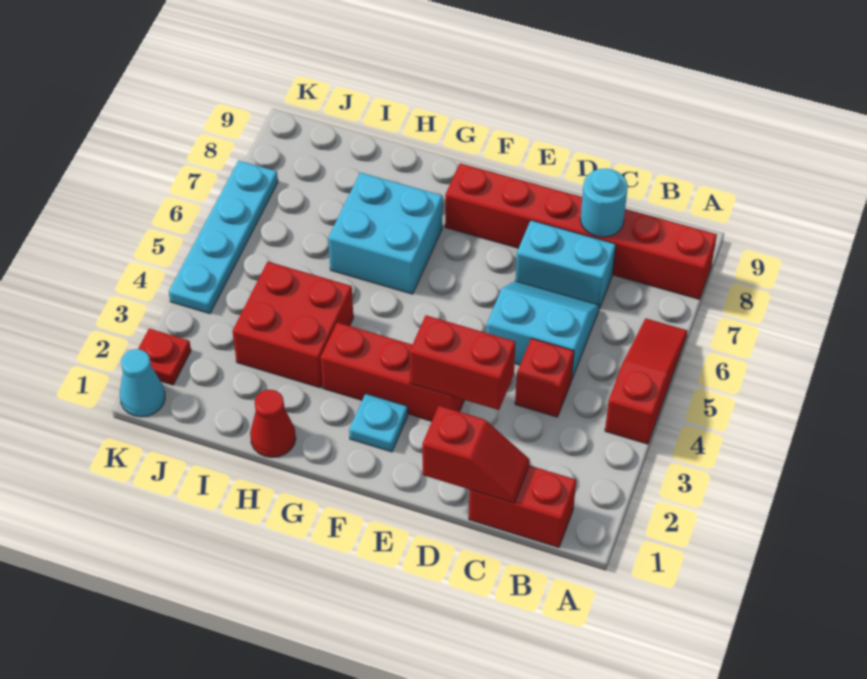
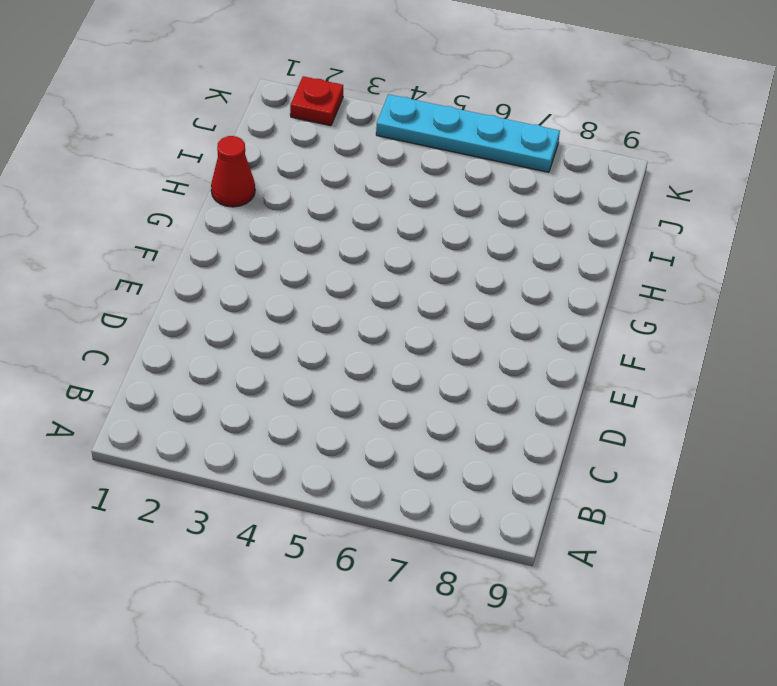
none -> red 1x3 slope [605,319,687,444]
none -> red 1x6 brick [445,163,717,299]
none -> red 1x2 brick [469,465,576,547]

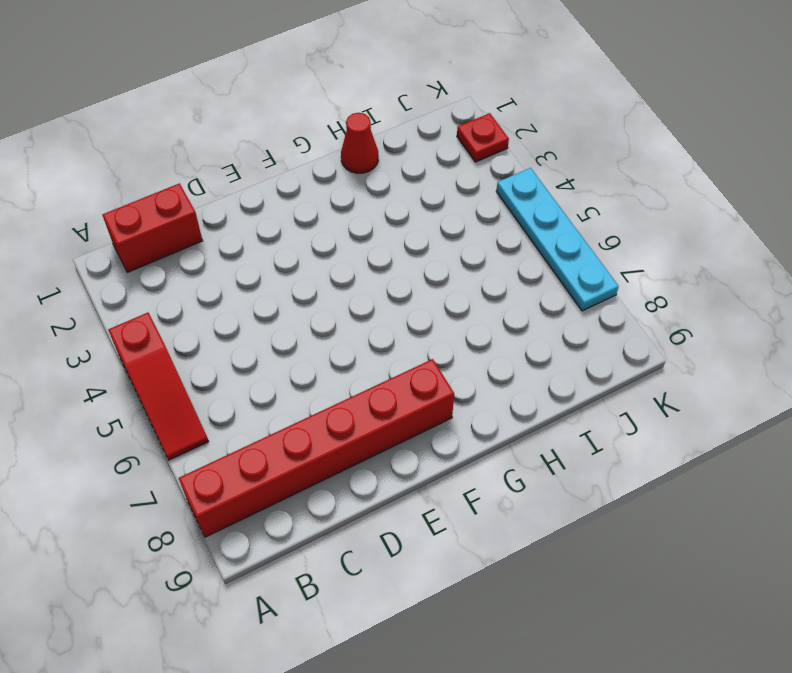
none -> red 1x1 brick [515,338,574,417]
none -> cyan 2x2 slope [487,281,599,380]
none -> cyan 1x2 brick [515,220,616,309]

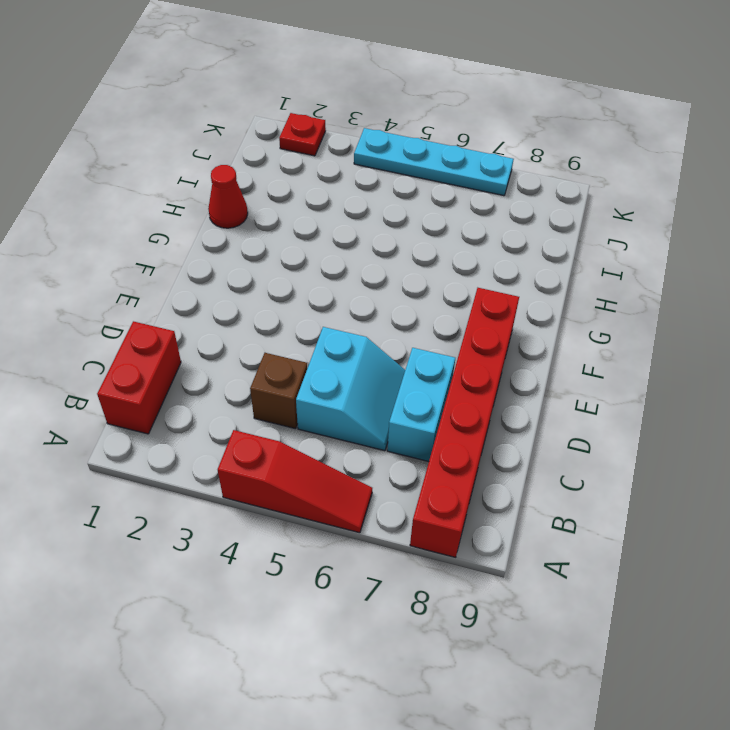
brown 1x1 brick [250,353,307,429] -> red 1x1 brick [515,338,574,417]
none -> red 1x3 brick [321,322,464,421]
none -> cyan 1x1 plate [349,394,408,452]
none -> cyan 2x2 brick [328,173,443,294]

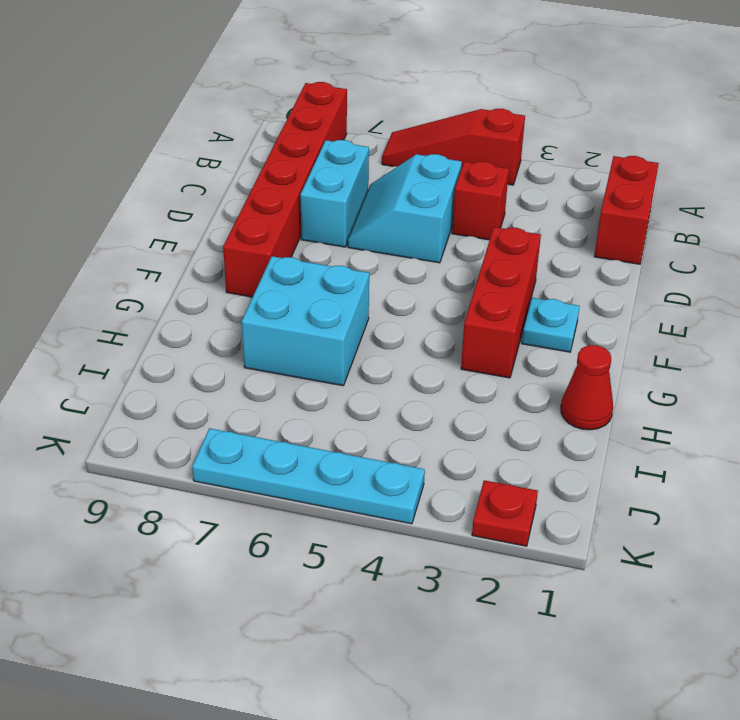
none -> red 2x2 brick [232,262,353,388]
none -> cyan 1x1 cone [120,349,165,417]
none -> red 1x2 slope [422,406,530,503]

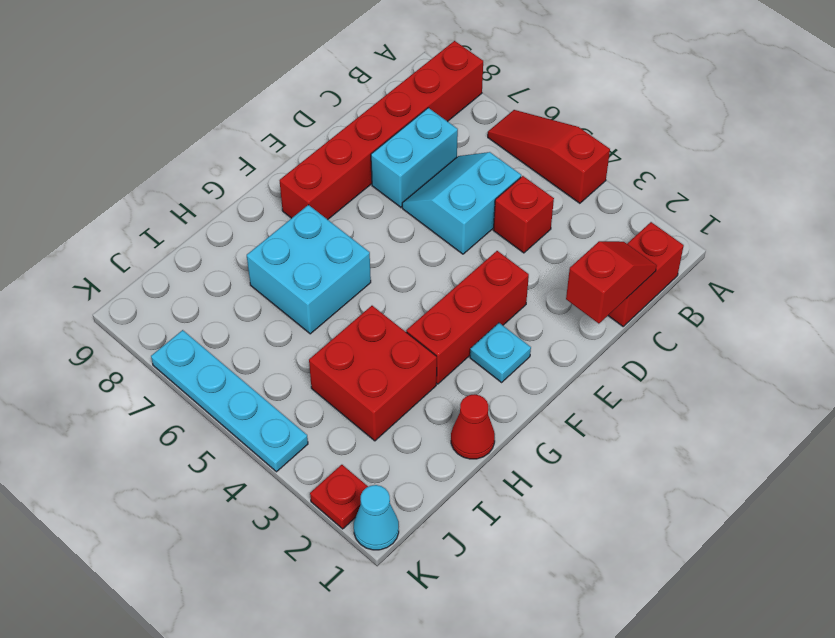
none -> cyan 1x1 round brick [580,169,628,237]
none -> red 1x2 brick [410,315,516,410]

